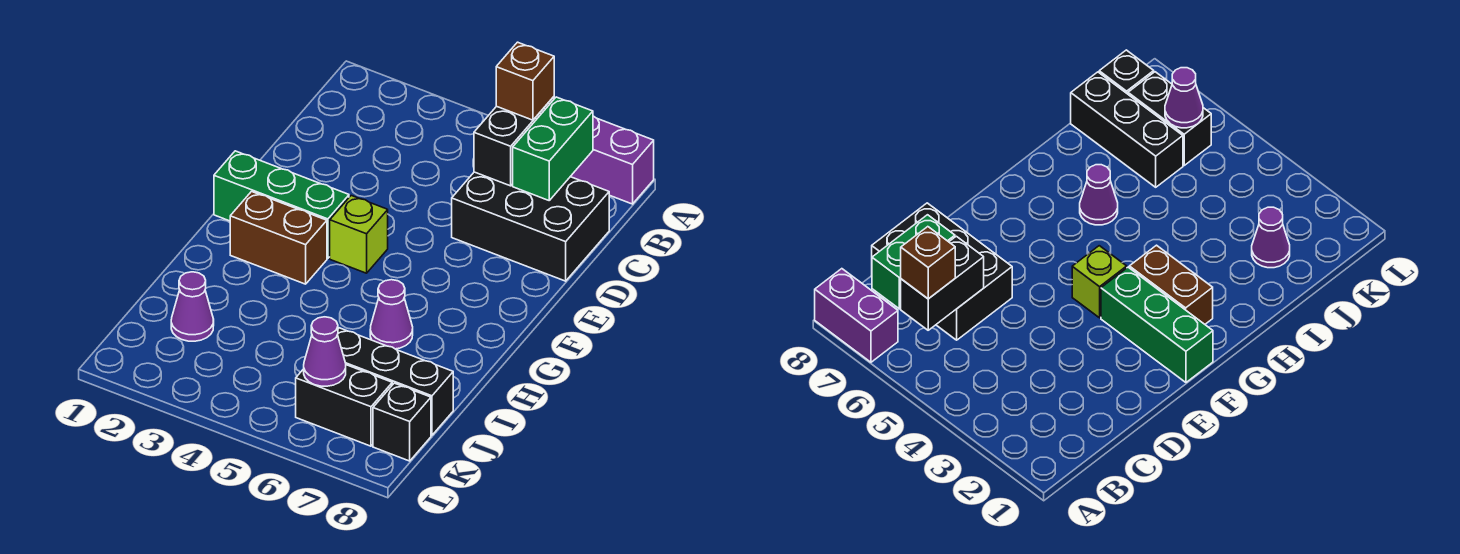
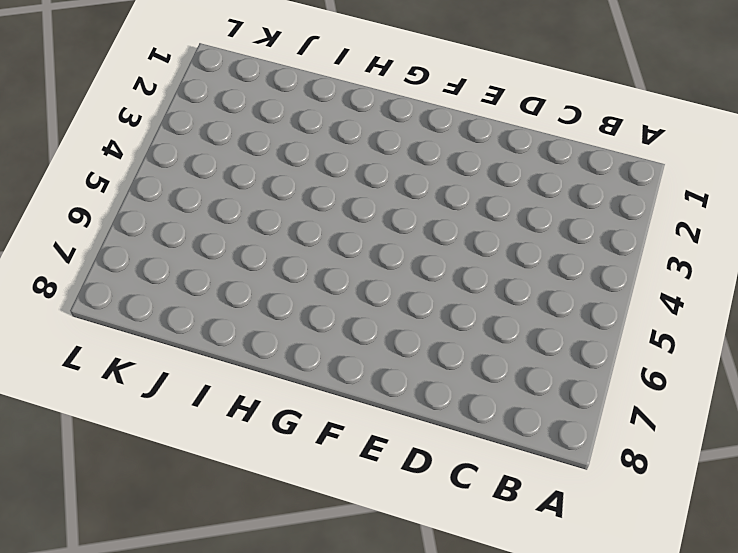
none -> purple 1x2 brick [570,116,654,204]
none -> black 2x3 brick [452,172,609,281]
none -> green 1x3 brick [214,151,349,258]

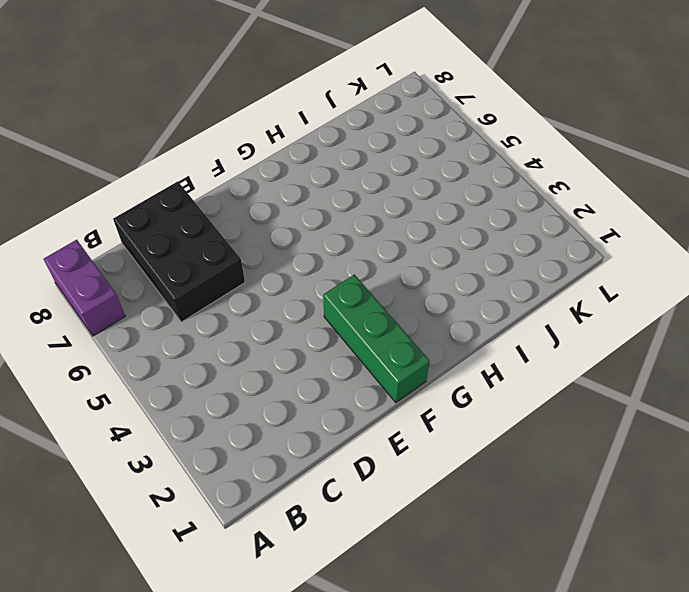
none -> lime 1x1 brick [330,196,388,273]
none -> brown 1x2 brick [230,192,327,284]
none -> purple 1x1 cone [370,280,413,349]

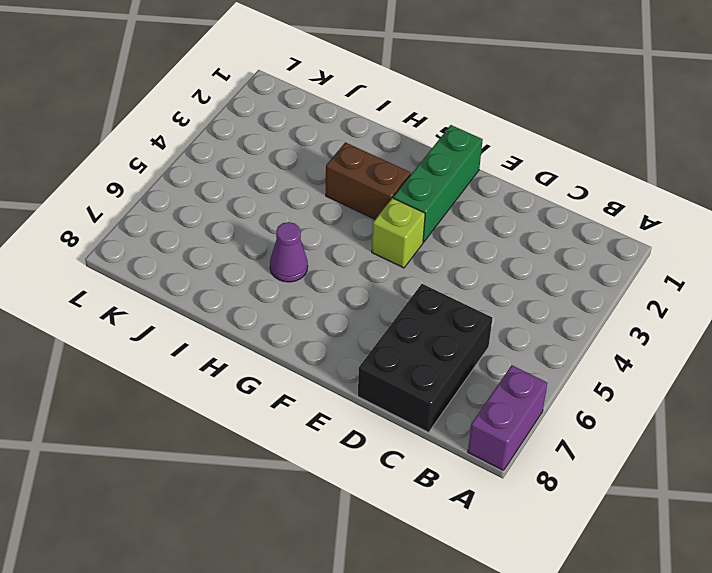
brown 1x2 brick [326,142,411,219] -> brown 1x2 brick turned to [230,192,327,284]
none -> purple 1x1 cone [171,272,214,341]
none -> black 1x3 brick [337,328,453,435]
none -> black 1x2 brick [296,365,392,446]

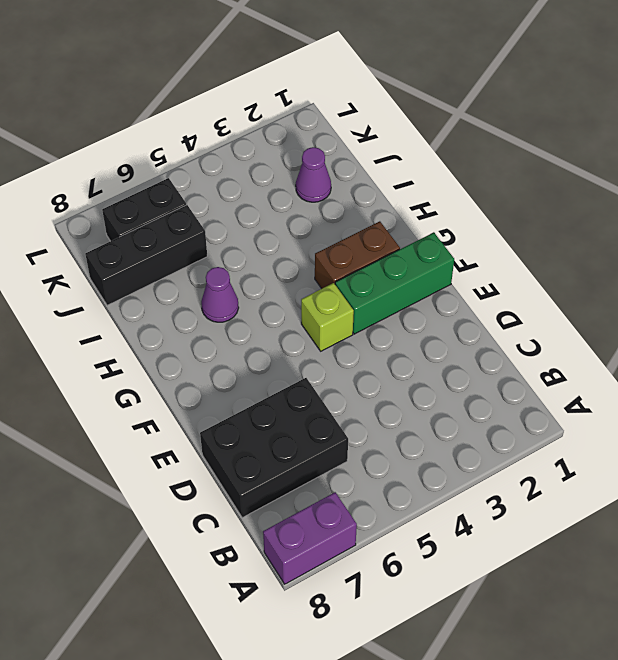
none -> black 1x1 brick [373,383,431,461]
none -> black 1x2 brick [474,97,554,186]
none -> green 1x2 brick [513,97,593,200]

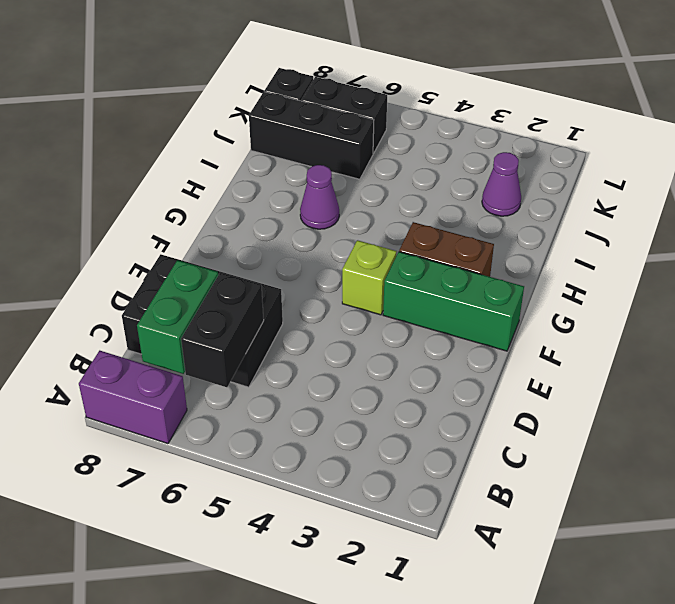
none -> purple 1x1 cone [304,317,346,386]
none -> brown 1x1 brick [496,42,554,120]

